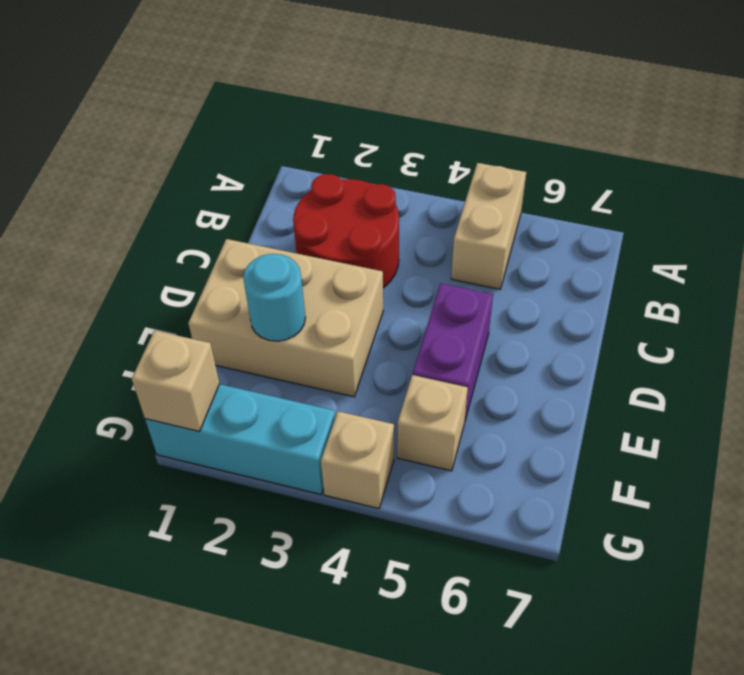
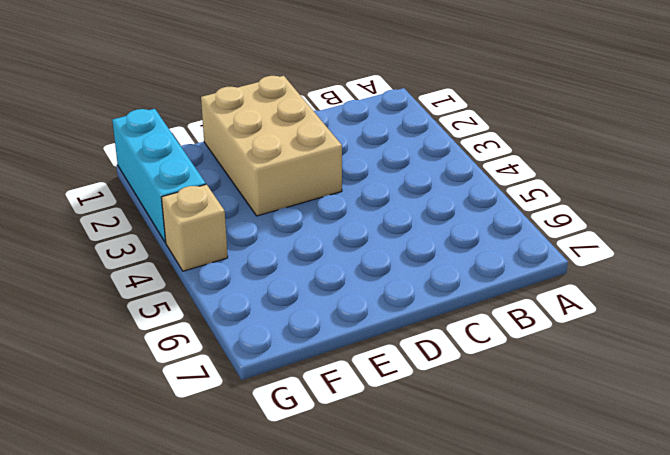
none -> tan 1x2 brick [451,163,526,289]
none -> red 2x2 round brick [293,174,399,288]

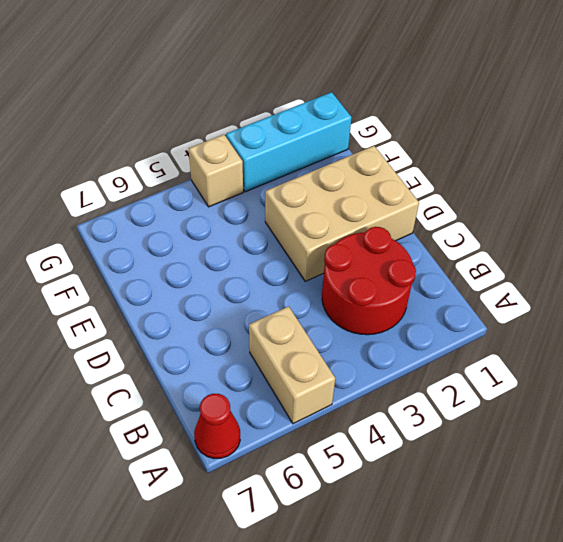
red 1x1 cone [194,394,240,459] -> none
none -> purple 1x2 brick [413,283,493,420]
none -> tan 1x1 brick [397,375,468,471]

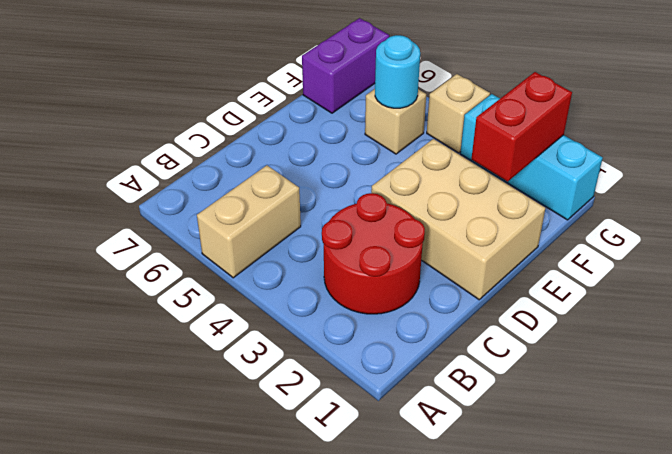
red 1x2 brick [471,72,572,182] -> none
cyan 1x1 round brick [375,35,420,108] -> cyan 1x1 round brick moved to [243,254,306,341]
purple 1x2 brick [302,18,389,113] -> purple 1x2 brick moved to [413,283,493,420]
none -> tan 1x1 brick [132,331,220,431]

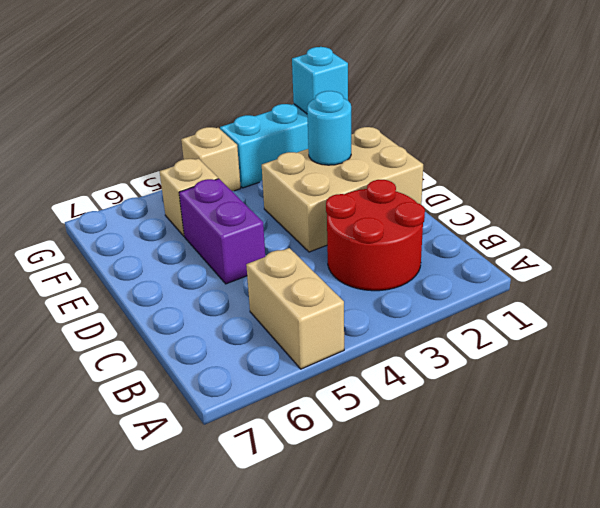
cyan 1x1 brick [292,47,348,114] -> tan 1x1 brick [132,331,220,431]

